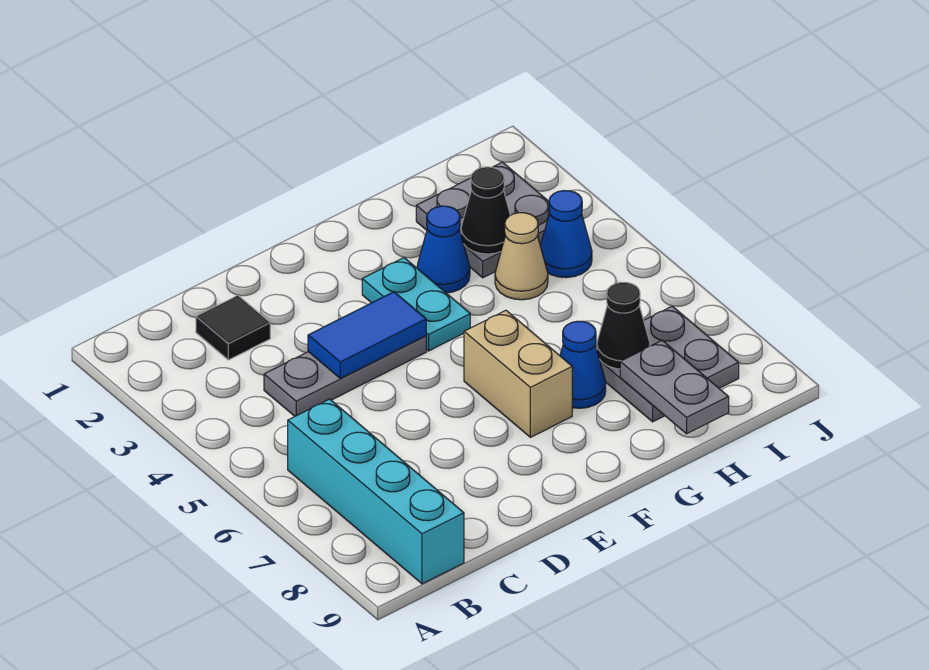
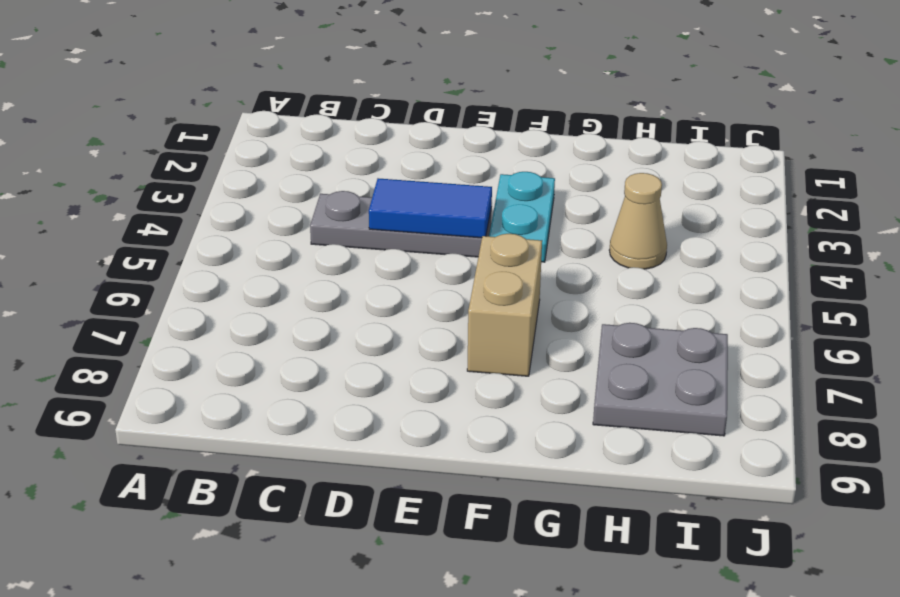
none -> cyan 1x4 brick [288,399,464,584]
none -> black 1x1 tile [196,295,270,360]
none -> blue 1x1 cone [417,206,470,293]

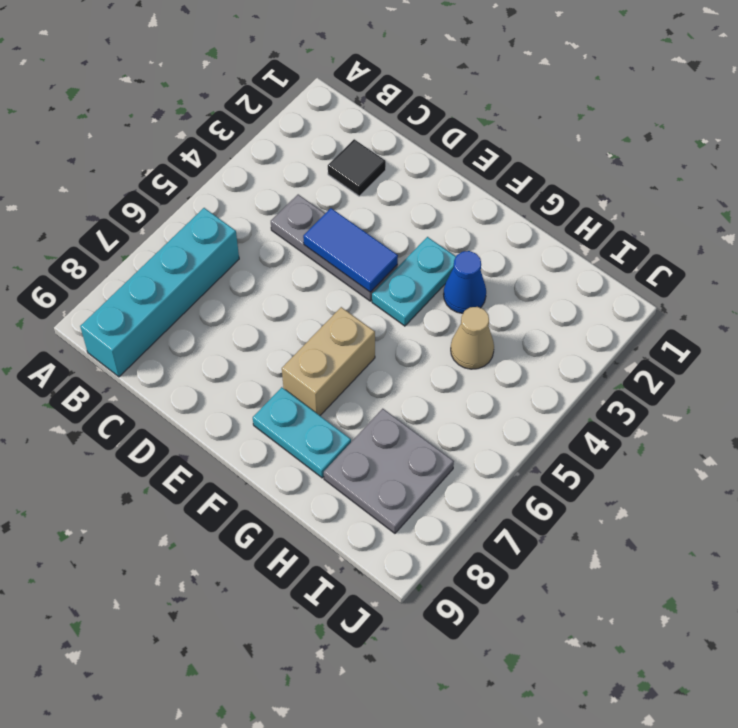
cyan 1x2 plate [253,387,351,478] -> none
none -> blue 1x1 cone [560,321,606,408]
none -> grey 2x2 plate [416,162,550,278]
none -> blue 1x1 cone [540,191,592,278]

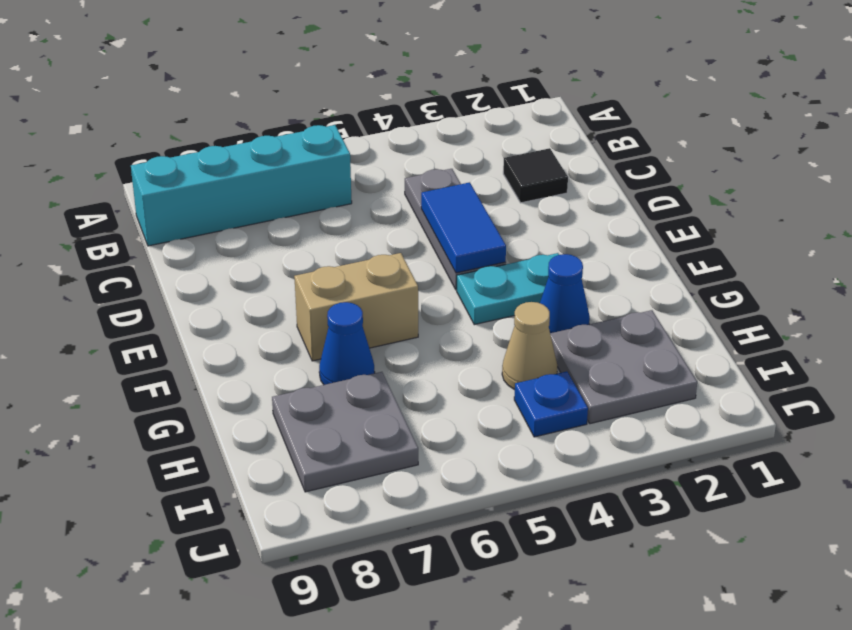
blue 1x1 plate [514,371,588,437] -> blue 1x1 cone [540,191,592,278]
none -> black 1x1 cone [461,167,510,254]
none -> black 1x1 cone [597,282,650,369]
none -> grey 1x2 plate [620,340,729,434]

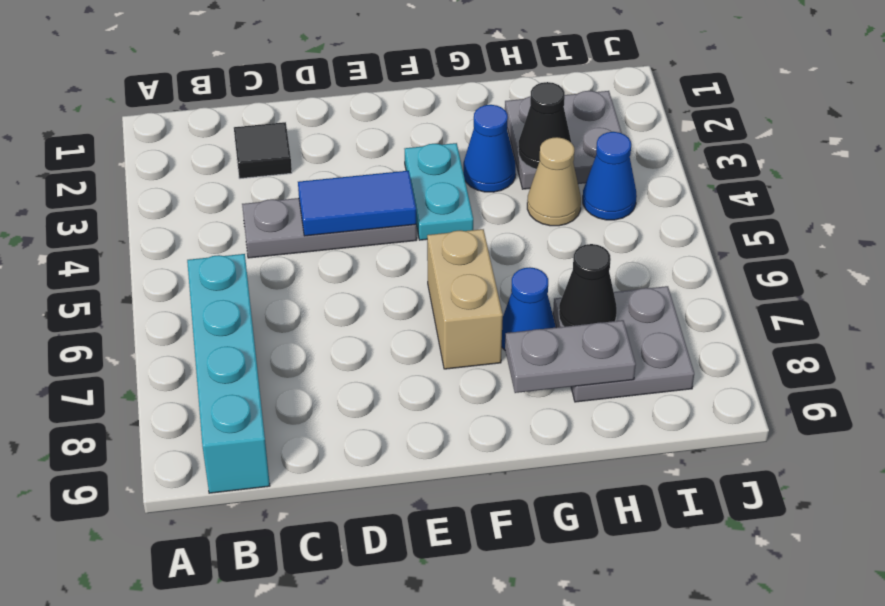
grey 1x2 plate [505,320,636,393] -> grey 1x2 plate turned to [620,340,729,434]

